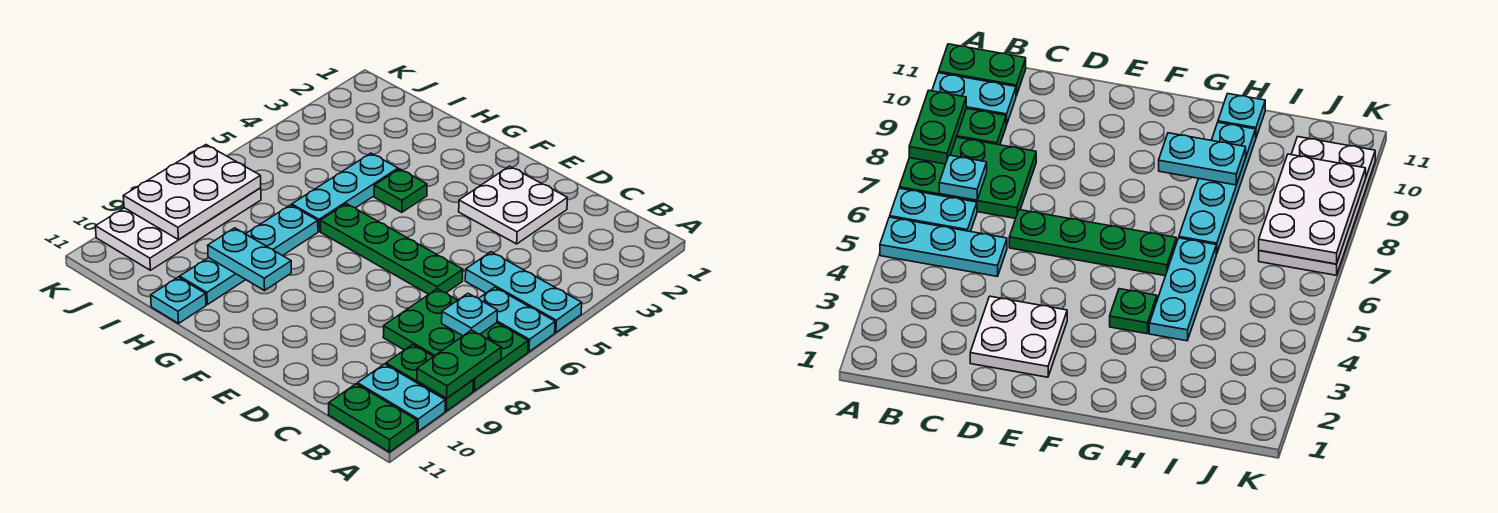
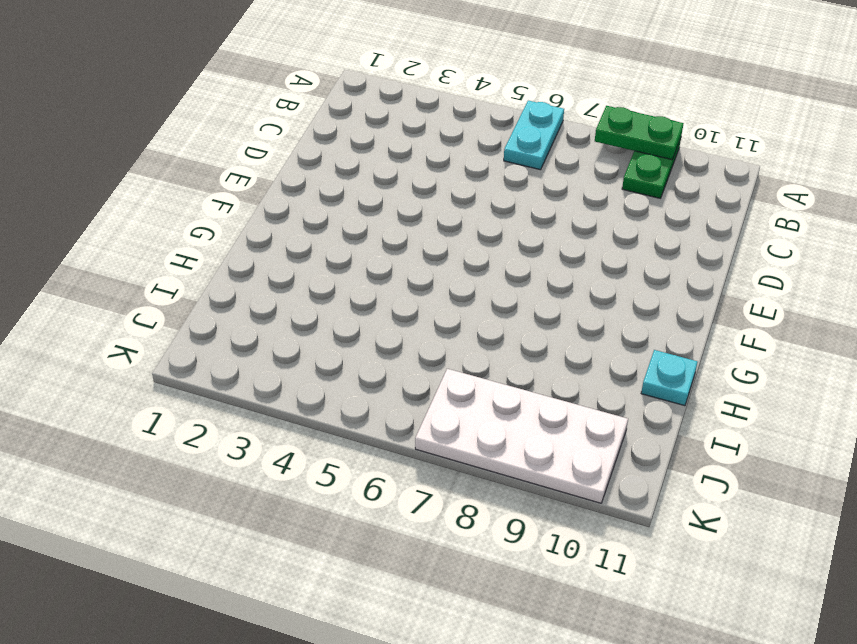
none -> cyan 1x3 plate [465,252,582,332]
none -> green 2x3 plate [383,289,528,391]
none -> cyan 1x2 plate [358,364,445,431]

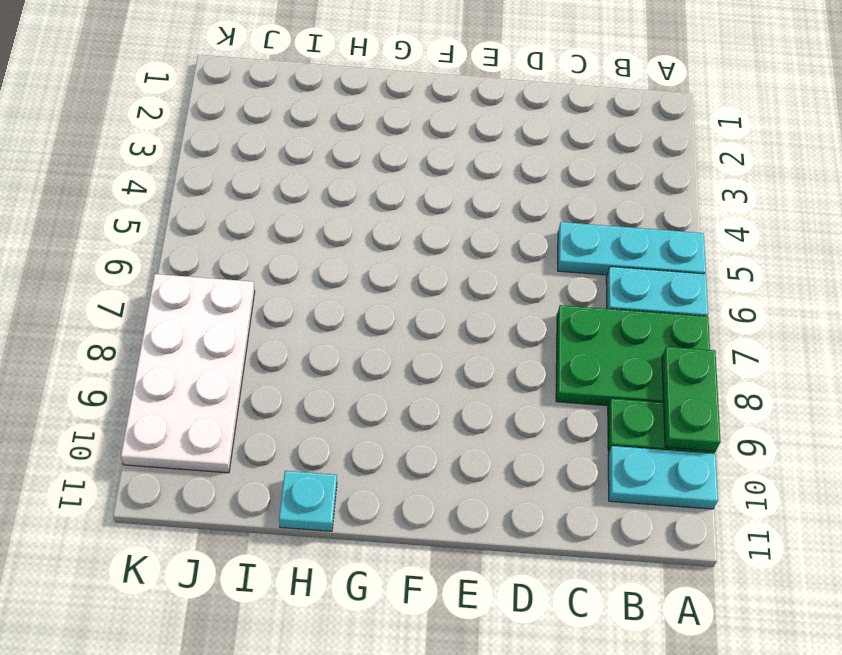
none -> green 1x2 plate [329,384,417,452]
none -> white 2x2 plate [459,166,567,244]
none -> green 1x4 plate [320,204,463,294]

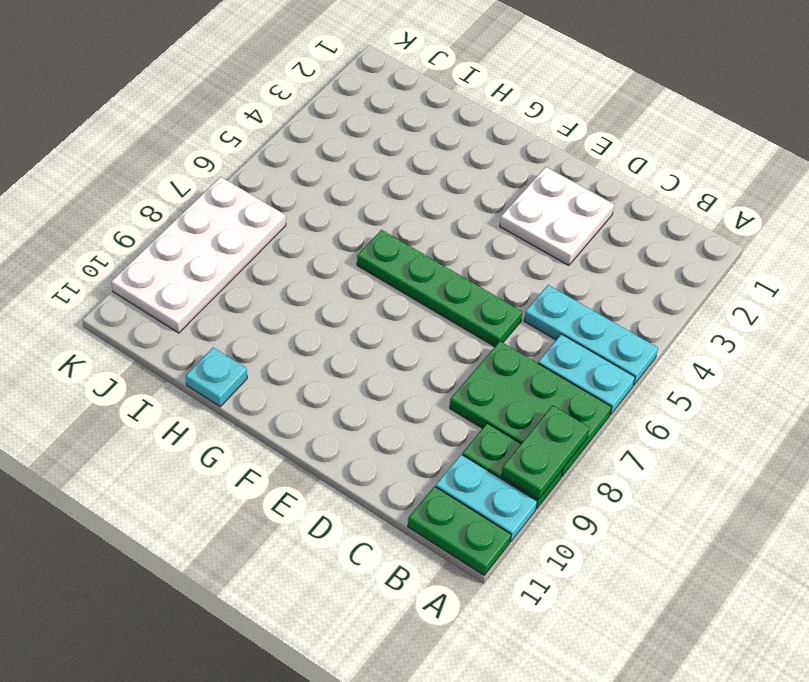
none -> green 1x1 plate [374,169,427,212]
none -> cyan 1x3 plate [292,153,398,231]
none -> cyan 1x4 plate [180,205,318,305]

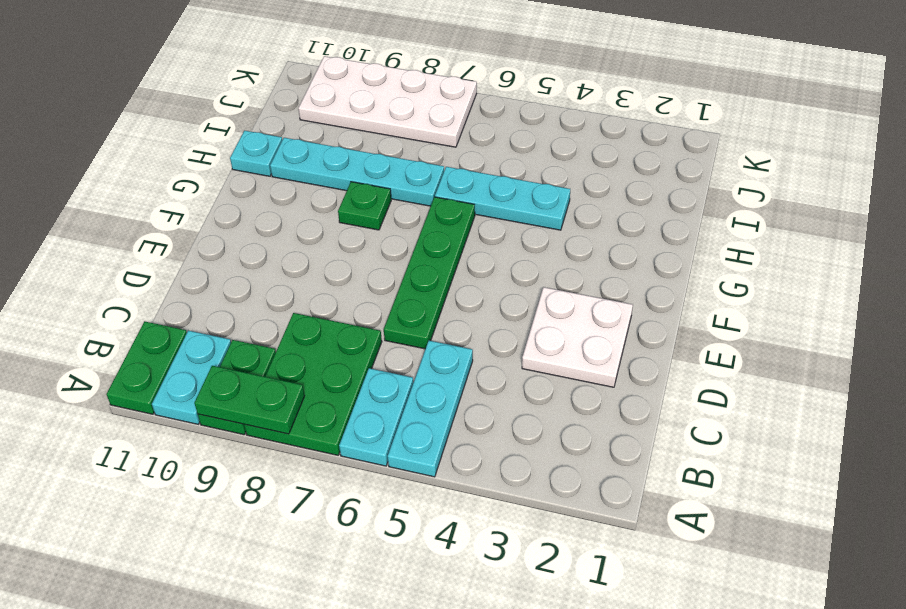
green 1x1 plate [338,182,391,230] -> green 1x1 plate moved to [374,169,427,212]
none -> cyan 1x1 plate [442,293,497,336]
none -> cyan 1x2 plate [208,228,291,290]
none -> white 2x3 plate [123,145,261,240]

